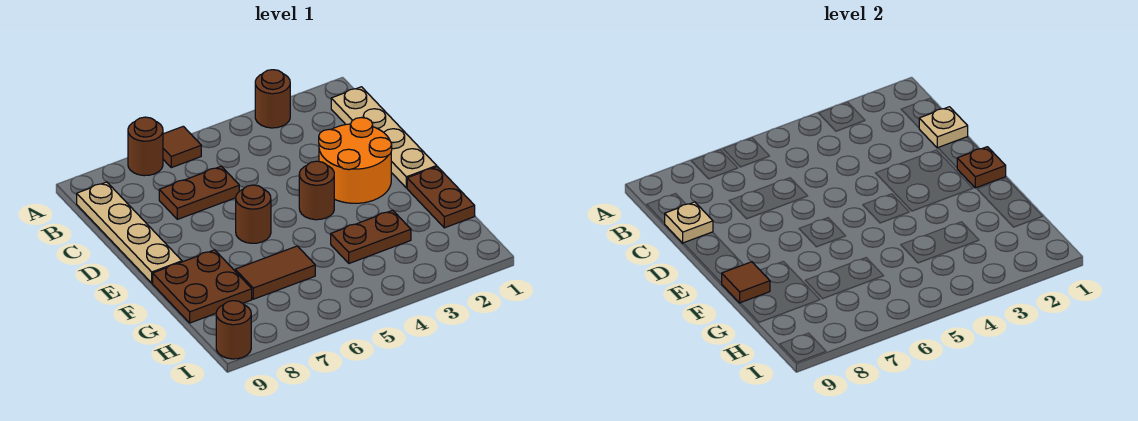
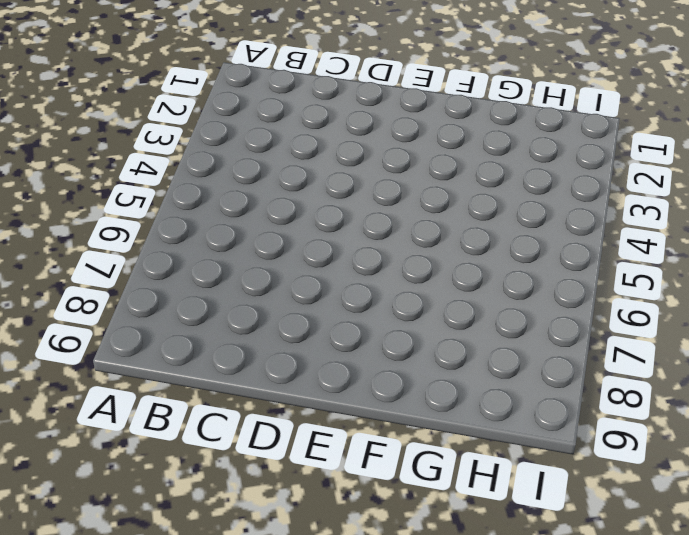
none -> brown 1x1 round brick [255,70,290,128]
none -> brown 1x1 tile [163,126,201,168]
none -> brown 1x1 round brick [128,117,163,176]

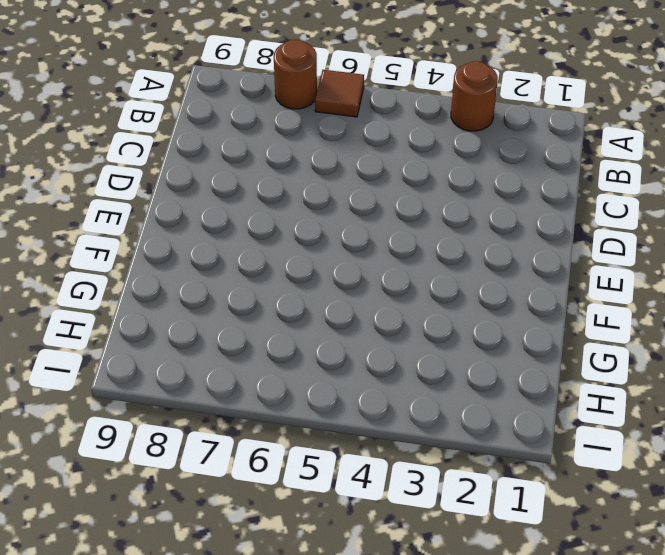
none -> tan 1x4 plate [331,87,437,188]
none -> tan 1x4 plate [77,182,182,283]
none -> brown 1x2 plate [159,166,239,219]

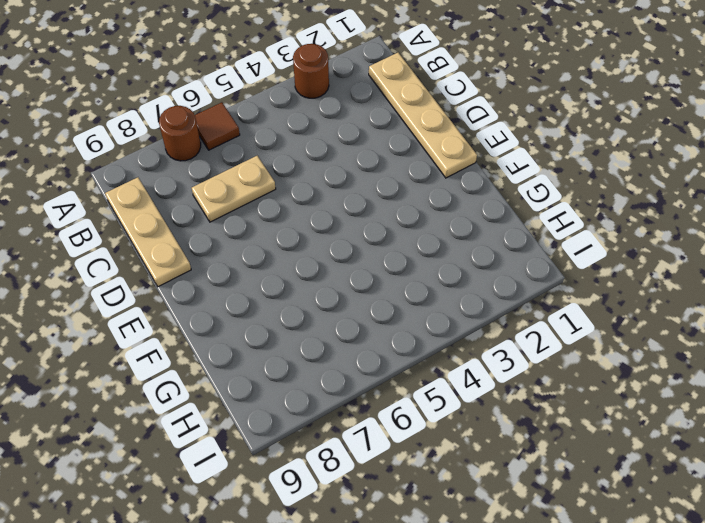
tan 1x3 plate [105,177,191,287] -> tan 1x4 plate [77,182,182,283]
tan 1x2 plate [192,156,276,222] -> brown 1x2 plate [159,166,239,219]
none -> orange 2x2 round brick [319,118,392,203]
none -> brown 1x1 round brick [299,161,334,220]
none -> brown 1x1 round brick [236,185,271,243]

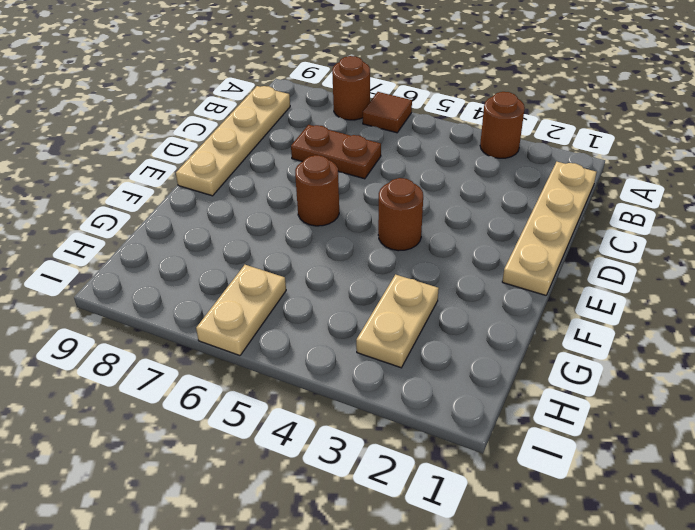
tan 1x2 plate [356,275,439,368] -> brown 1x2 plate [331,210,411,263]
tan 1x2 plate [196,265,286,356] -> none
none -> orange 2x2 round brick [319,118,392,203]
none -> brown 1x2 plate [407,167,475,228]
none -> brown 2x2 plate [153,250,252,323]

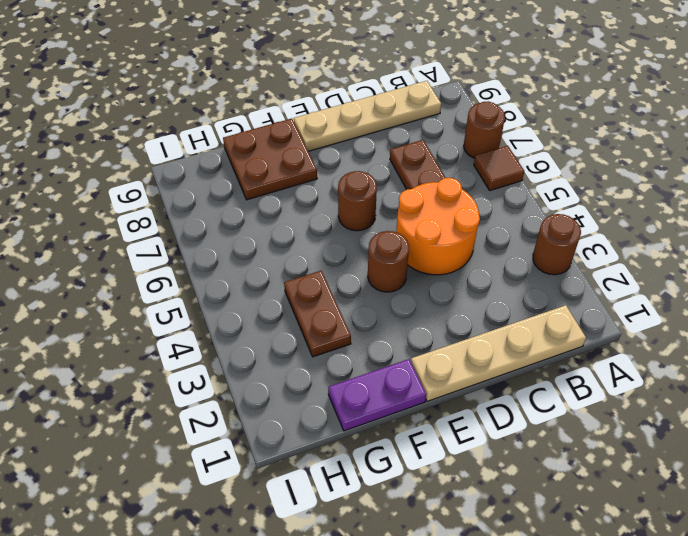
orange 2x2 round brick [396,178,480,275] -> orange 2x2 round brick moved to [319,118,392,203]
purple 1x2 plate [328,359,426,431] -> brown 1x2 plate [407,167,475,228]
none -> brown 1x2 tile [235,246,315,299]
none -> brown 1x1 round brick [216,301,251,359]
none -> tan 1x1 plate [919,107,968,148]

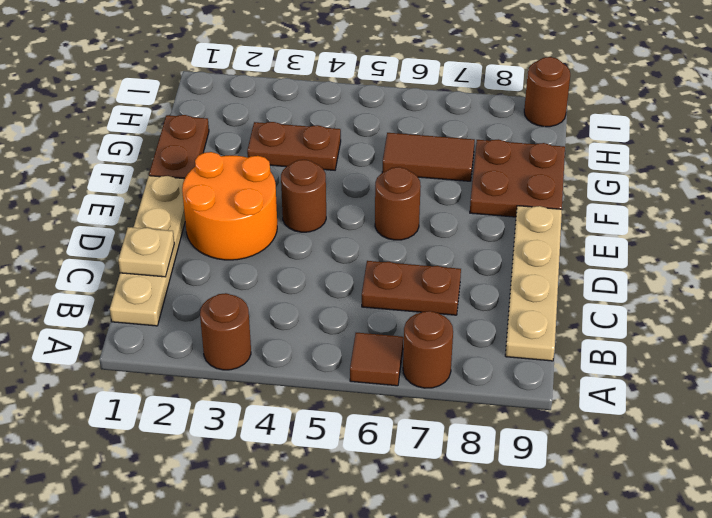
none -> tan 1x1 plate [664,202,713,243]
none -> brown 1x1 plate [957,147,1006,188]
none -> brown 1x1 tile [721,262,770,303]

